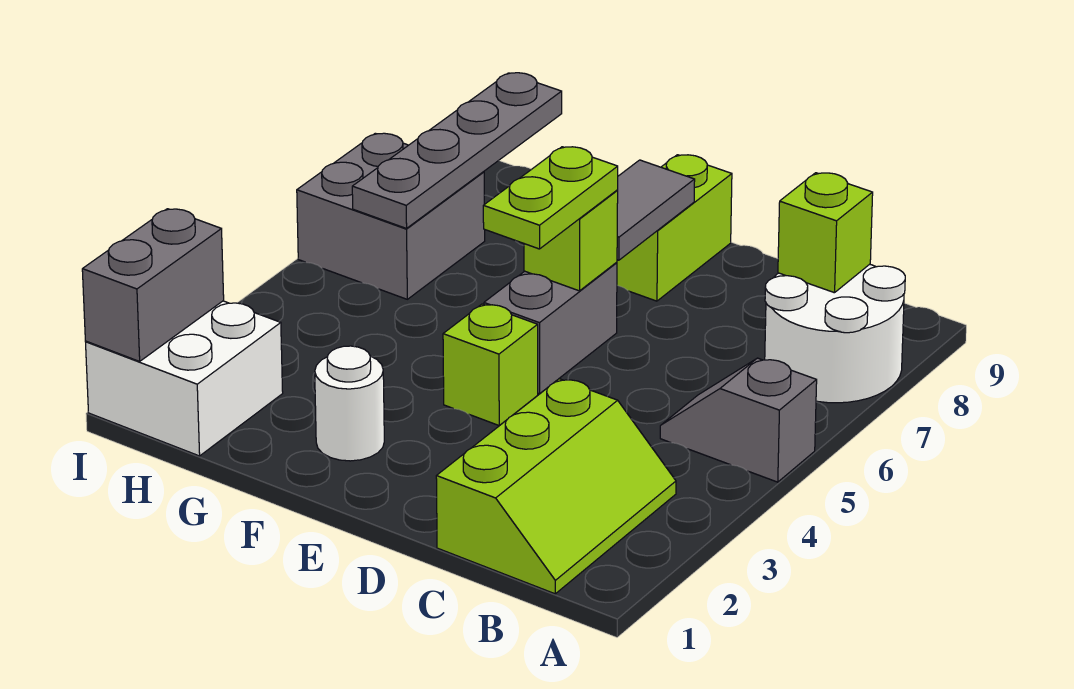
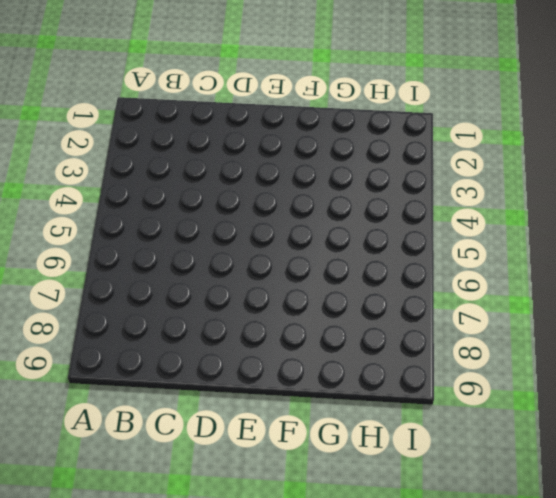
none -> grey 1x2 slope [660,358,817,482]
none -> white 2x2 round brick [765,264,905,403]
none -> lime 2x3 slope [436,379,676,594]

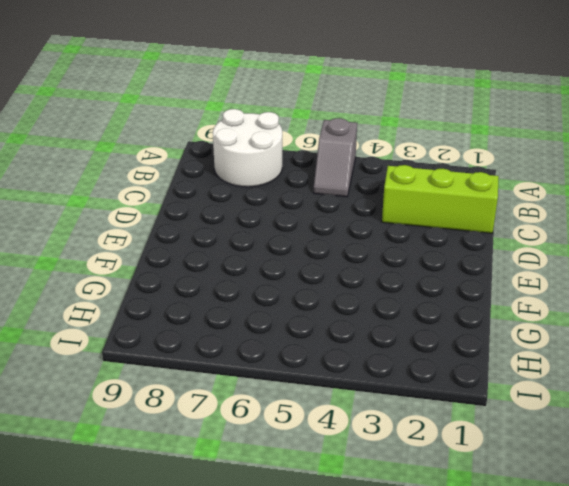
none -> lime 1x1 brick [443,304,538,426]
none -> grey 1x2 brick [484,262,617,394]
none -> lime 1x2 brick [617,155,732,301]

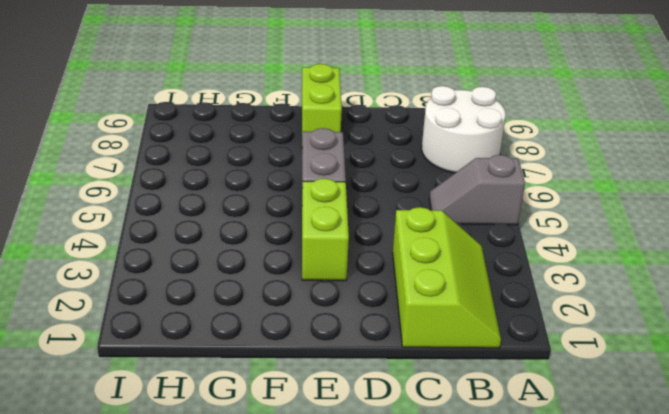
lime 1x2 brick [302,178,349,281] -> lime 1x1 brick [443,304,538,426]
none -> white 1x1 round brick [315,346,384,461]
none -> white 2x2 brick [86,301,283,456]
none -> grey 2x2 brick [297,133,485,299]

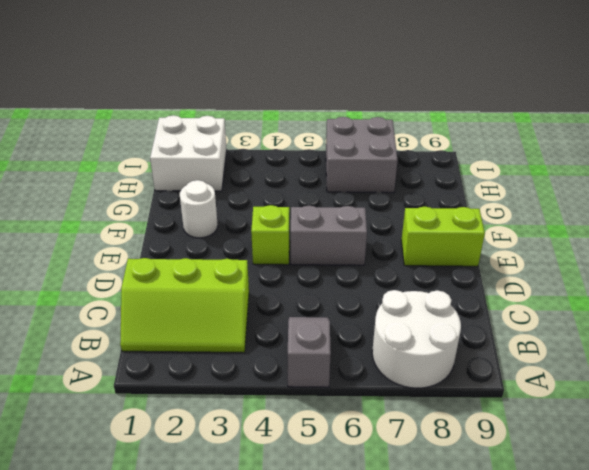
none -> lime 1x1 brick [778,173,873,293]
none -> lime 1x1 brick [524,190,618,291]
none -> grey 1x2 tile [617,160,695,260]

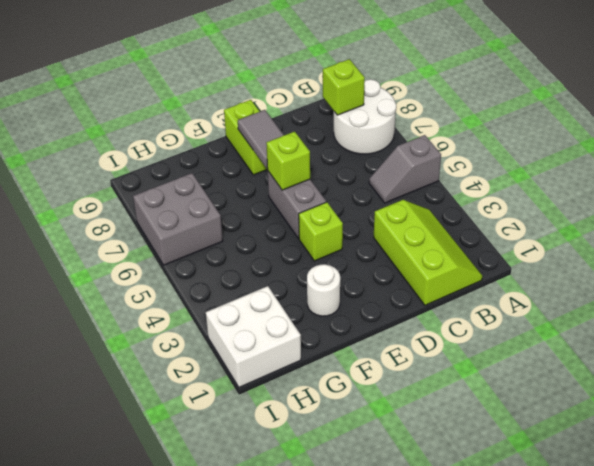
none -> grey 1x4 plate [352,73,562,228]
none -> grey 1x2 brick [82,209,224,361]
none -> lime 1x2 plate [483,147,618,249]

